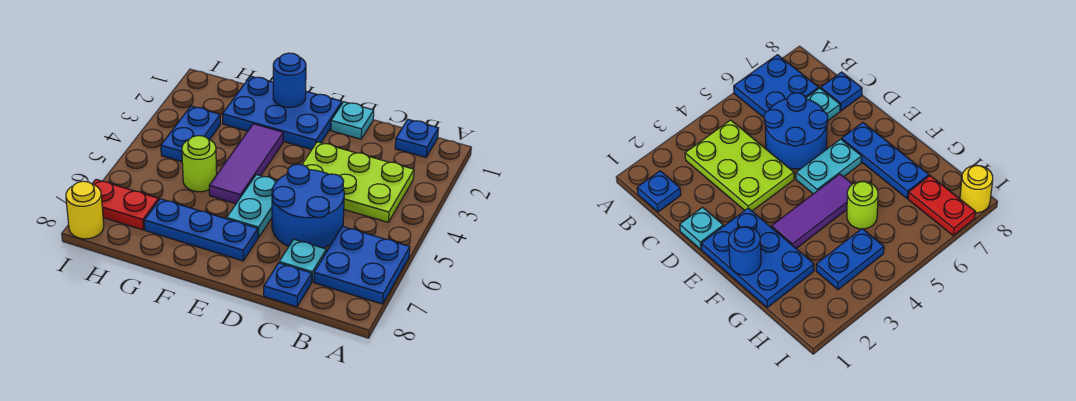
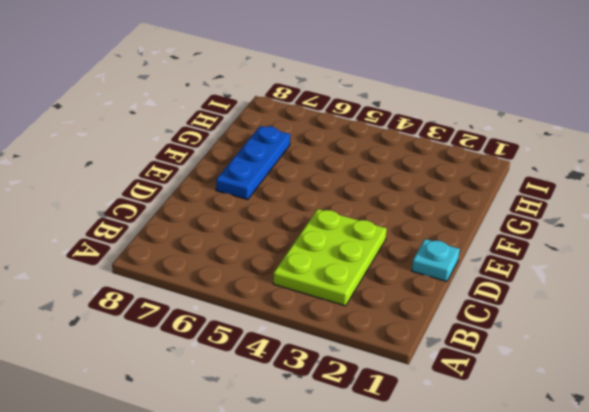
none -> blue 2x2 plate [314,226,410,304]
none -> blue 1x1 plate [395,119,438,157]
none -> blue 2x2 round brick [272,164,344,248]

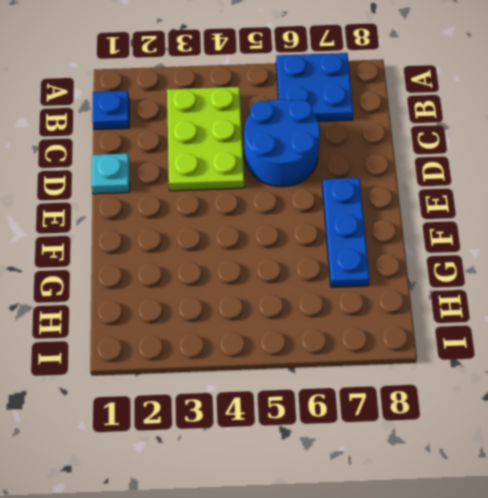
none -> cyan 1x1 plate [279,239,326,282]
none -> blue 1x1 plate [264,263,312,307]
none -> blue 2x3 plate [222,76,342,149]

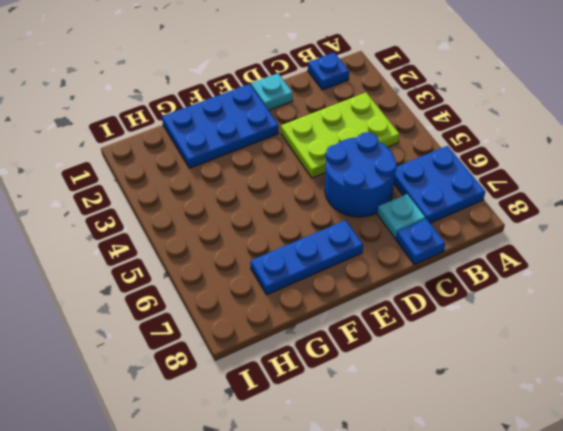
none -> cyan 1x2 plate [227,175,277,238]
none -> purple 1x3 tile [209,124,283,204]
none -> lime 1x1 round brick [182,136,217,192]

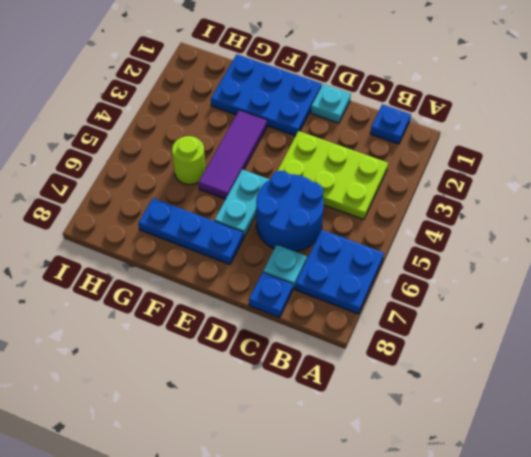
none -> blue 1x2 plate [161,106,221,162]
none -> red 1x2 plate [92,179,159,230]
none -> yellow 1x1 round brick [66,181,104,239]

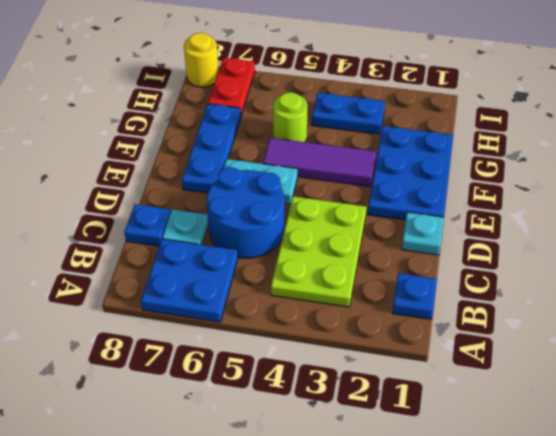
none -> blue 1x1 round brick [273,53,306,107]

